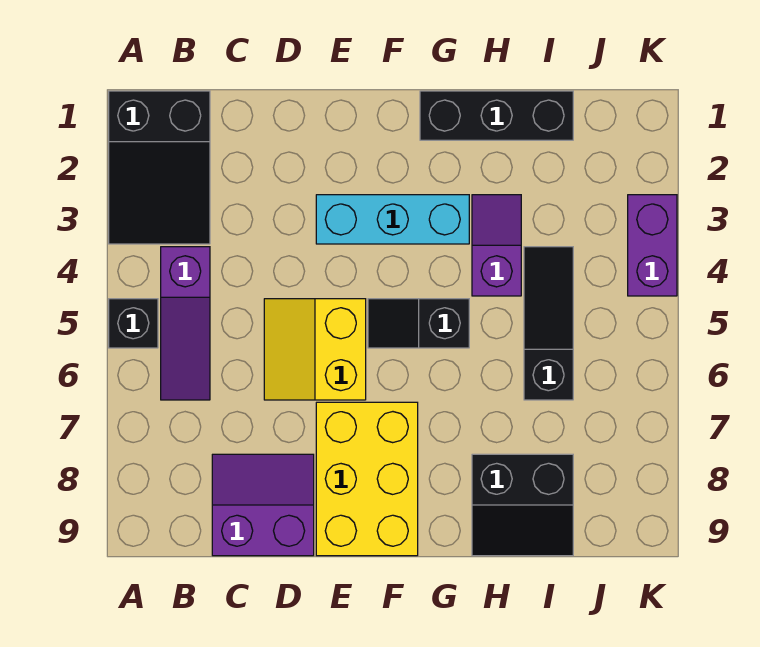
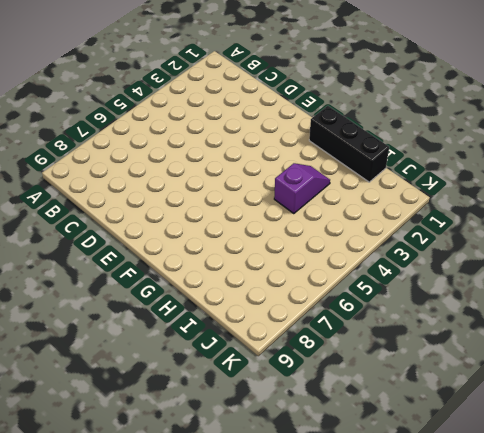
none -> black 2x3 slope [109,91,210,244]
none -> black 1x1 brick [109,299,158,348]
none -> purple 1x3 slope [161,247,210,400]

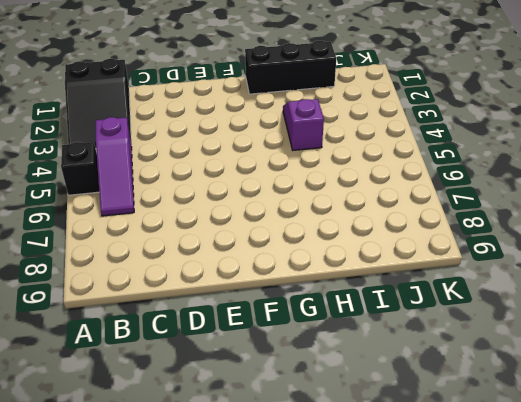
none -> purple 2x2 slope [212,454,314,556]
none -> yellow 2x2 slope [264,299,366,400]
none -> cyan 1x3 brick [316,195,469,244]

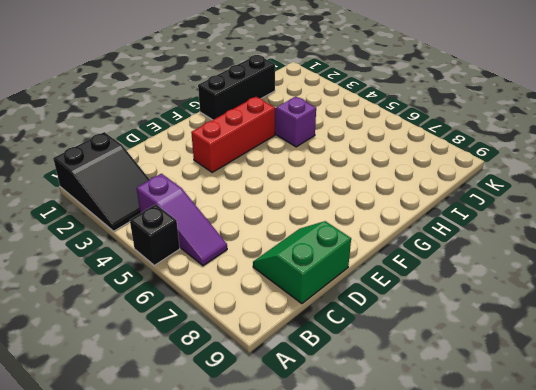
green 2x2 slope [253,221,351,304] -> purple 2x2 slope [212,454,314,556]
red 1x3 brick [191,97,275,172] -> cyan 1x3 brick [316,195,469,244]
none -> yellow 2x2 slope [264,299,366,400]
none -> yellow 2x3 brick [316,402,418,556]
none -> black 1x2 slope [368,299,469,348]

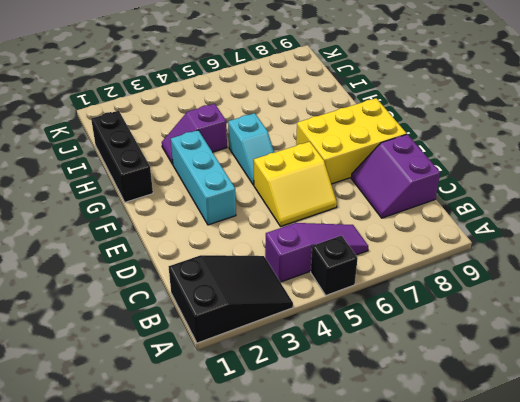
cyan 1x2 slope [228,113,274,185] -> black 1x2 slope [368,299,469,348]
none -> black 2x2 slope [472,454,573,556]
none -> black 1x3 slope [524,247,573,400]
none -> purple 1x2 brick [628,195,677,296]

